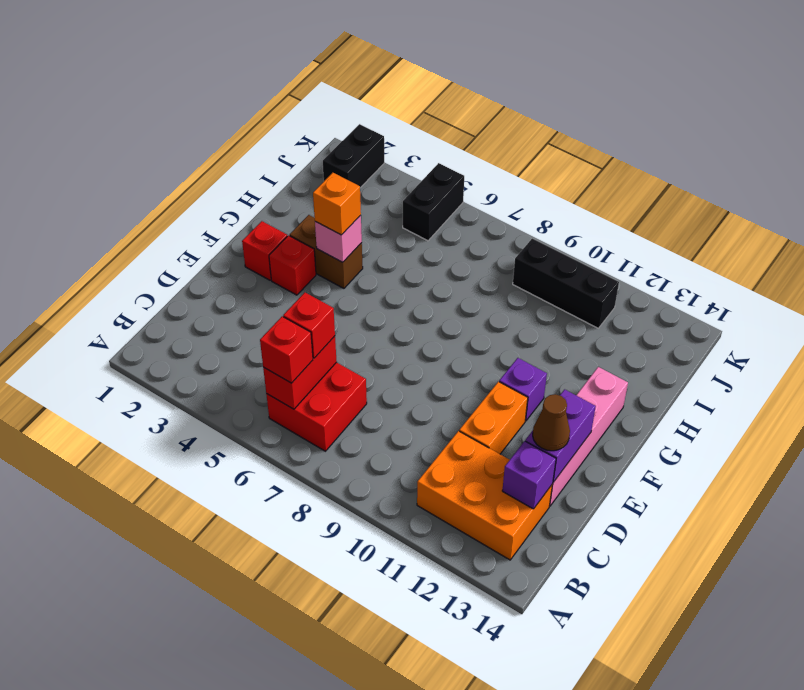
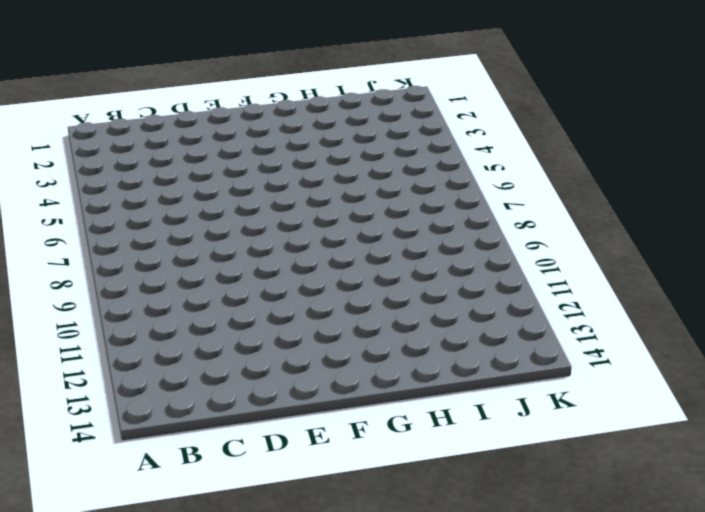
none -> red 2x2 brick [266,362,367,451]
none -> orange 2x3 brick [417,431,552,560]
none -> orange 1x2 brick [459,382,528,454]

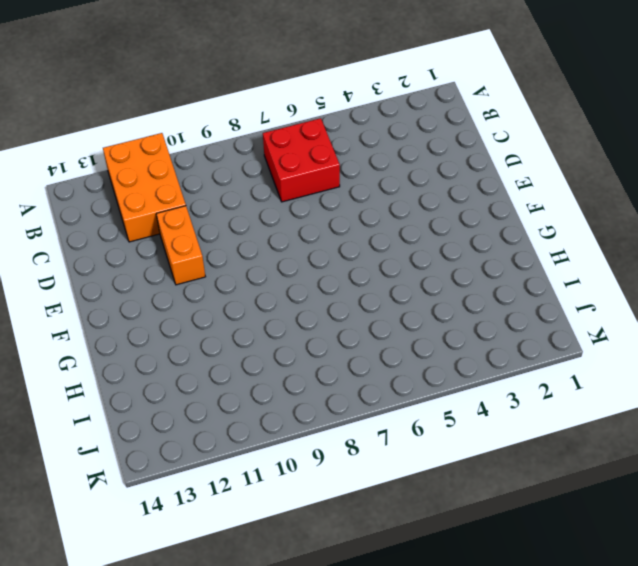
orange 2x3 brick [103,133,186,242] -> orange 2x3 brick turned to [417,431,552,560]
none -> pink 1x4 brick [549,367,628,506]
none -> red 1x1 brick [242,221,287,280]
none -> red 1x1 brick [269,235,316,295]

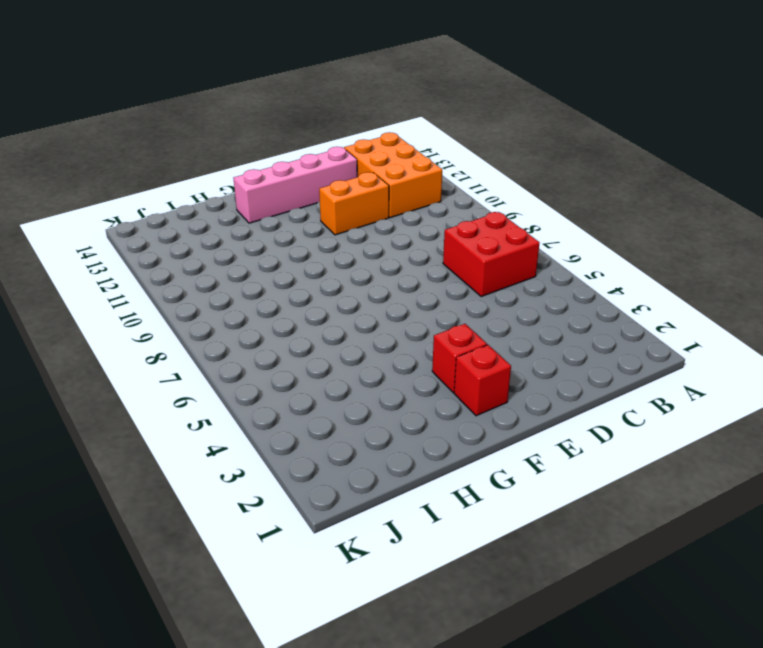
none -> purple 1x1 brick [499,358,547,421]
none -> brown 1x2 brick [290,215,363,288]
none -> black 1x2 brick [323,124,384,188]

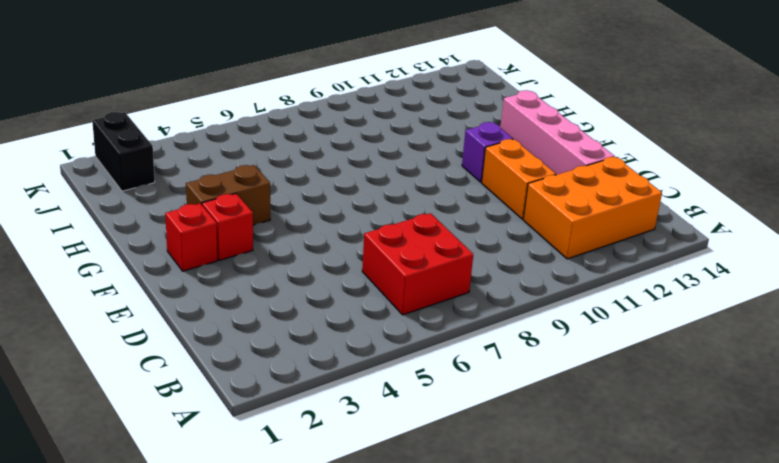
none -> black 1x2 brick [403,163,464,241]
none -> black 1x3 brick [513,238,619,328]
none -> red 1x2 brick [263,336,337,409]

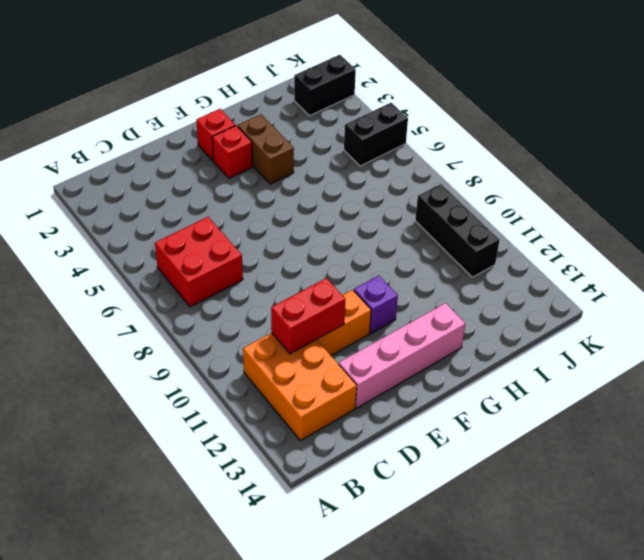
red 1x2 brick [271,278,346,354] -> red 1x2 brick moved to [263,336,337,409]
none -> purple 1x1 brick [502,441,556,509]
none -> purple 1x2 brick [525,389,596,482]
none -> pink 1x1 brick [315,215,362,262]

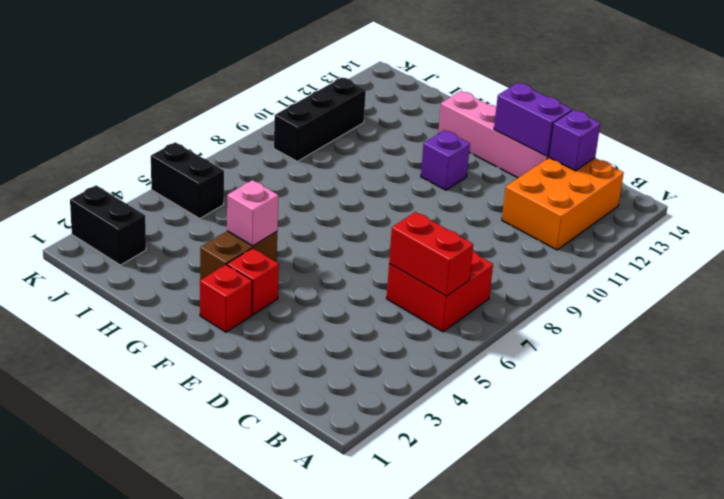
none -> orange 1x2 brick [459,382,528,454]
none -> red 1x1 brick [260,316,313,383]
none -> red 1x1 brick [283,293,335,358]

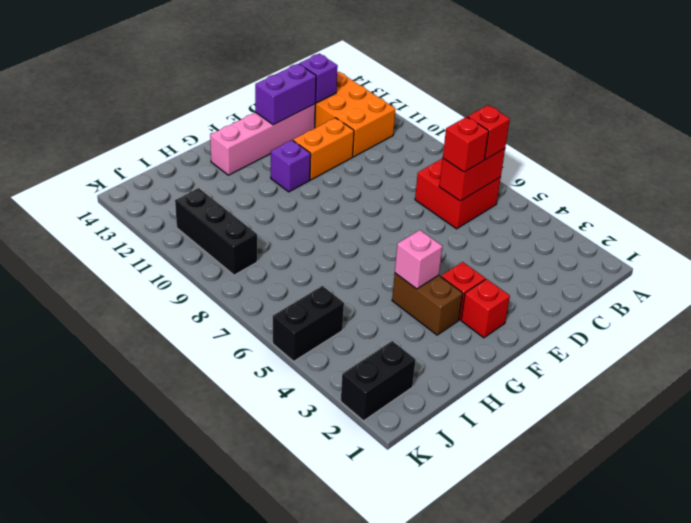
none -> brown 1x1 cone [533,394,570,451]
none -> orange 1x1 brick [313,173,361,235]

